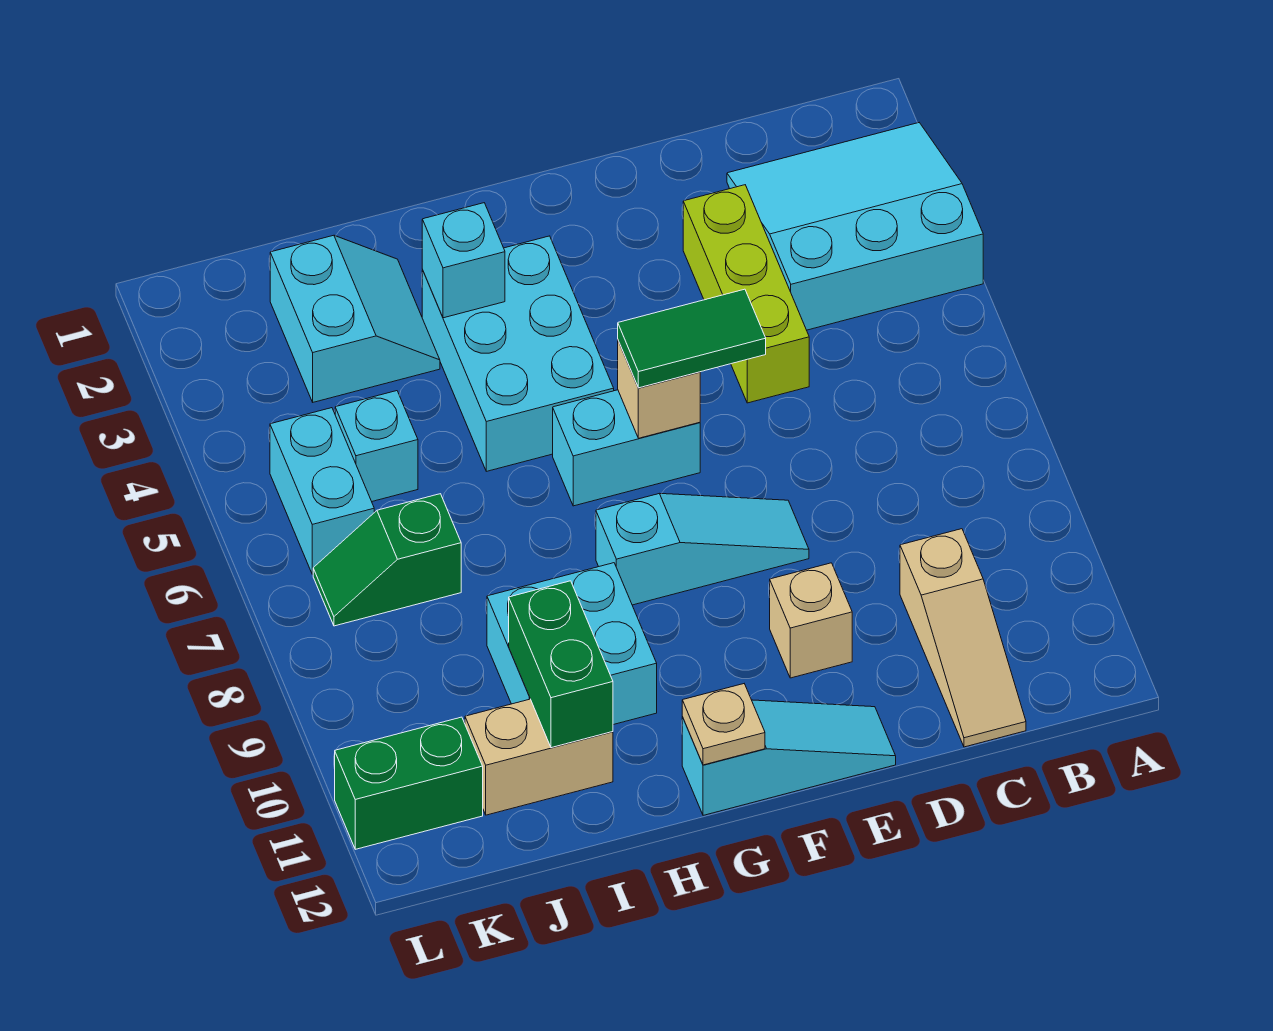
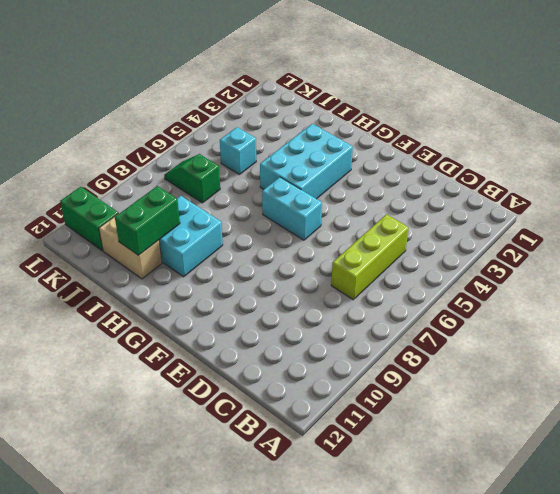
lime 1x3 brick [331,214,409,300] -> lime 1x3 brick moved to [683,185,809,403]
none -> cyan 3x3 slope [727,123,983,330]
none -> tan 1x3 slope [900,529,1026,747]
none -> cyan 1x3 slope [596,494,809,605]

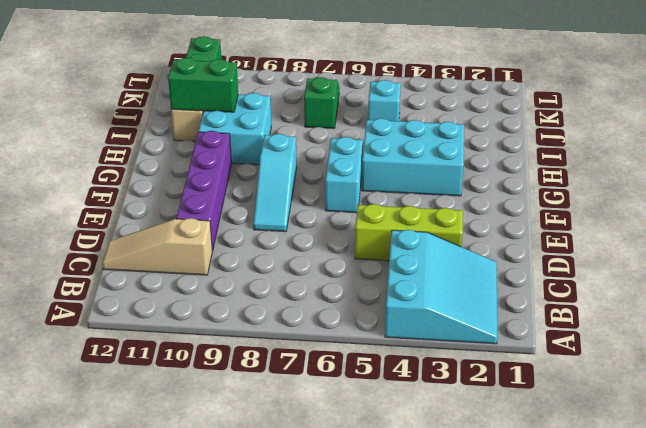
purple 1x4 brick [176,131,231,251] -> tan 1x1 brick [770,563,852,678]
none -> cyan 1x3 slope [682,700,896,815]
none -> cyan 2x2 slope [270,235,440,402]
none -> cyan 1x2 brick [270,408,374,574]

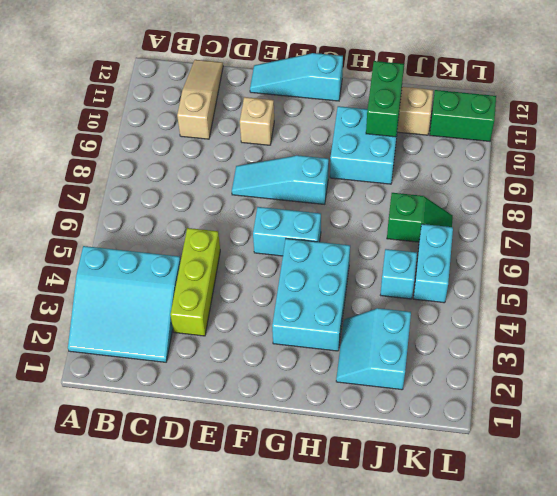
none -> tan 1x1 brick [618,341,700,438]
none -> tan 1x1 plate [682,684,765,765]
none -> cyan 1x1 brick [422,203,505,318]

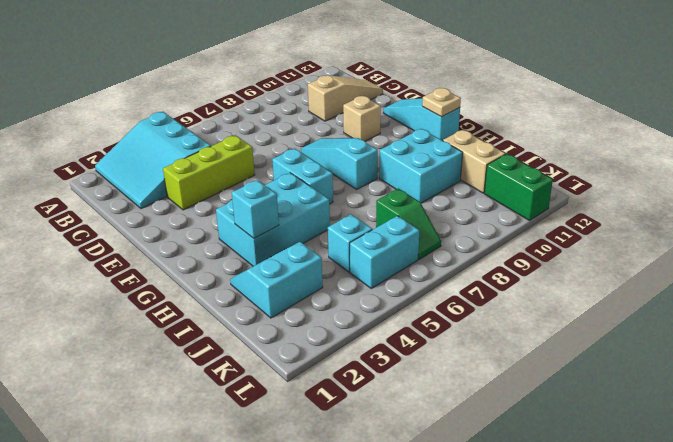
none -> tan 1x1 brick [618,341,700,438]
none -> green 1x2 brick [509,581,613,748]
none -> green 1x2 tile [618,289,766,388]

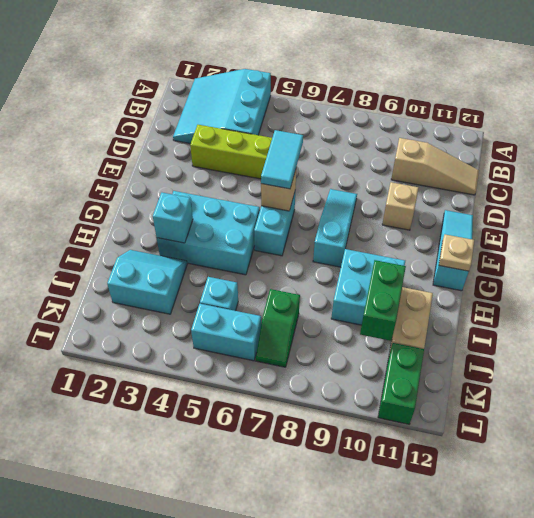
cyan 1x2 tile [261,130,303,189] -> green 1x2 tile [618,289,766,388]
green 1x2 brick [360,260,406,341] -> green 1x2 brick turned to [509,581,613,748]

